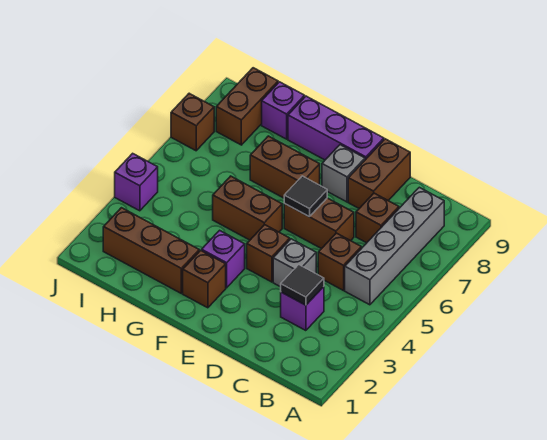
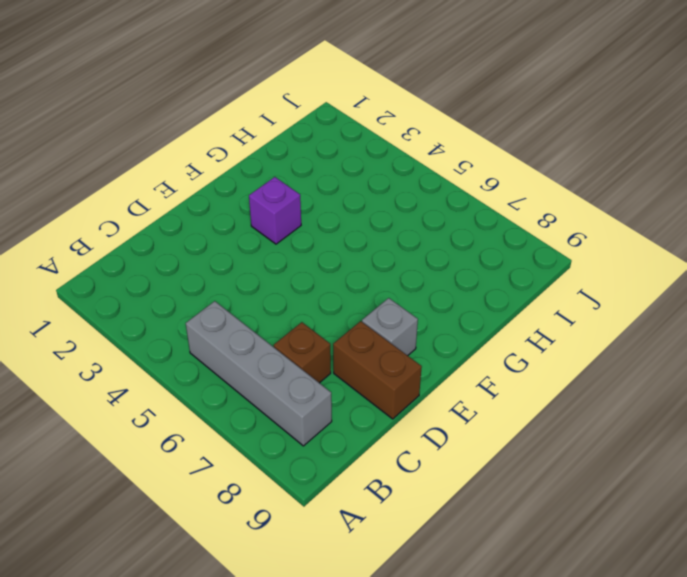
none -> purple 1x1 brick [281,287,324,331]
none -> brown 1x1 brick [318,233,361,291]
none -> grey 1x1 brick [273,239,316,287]

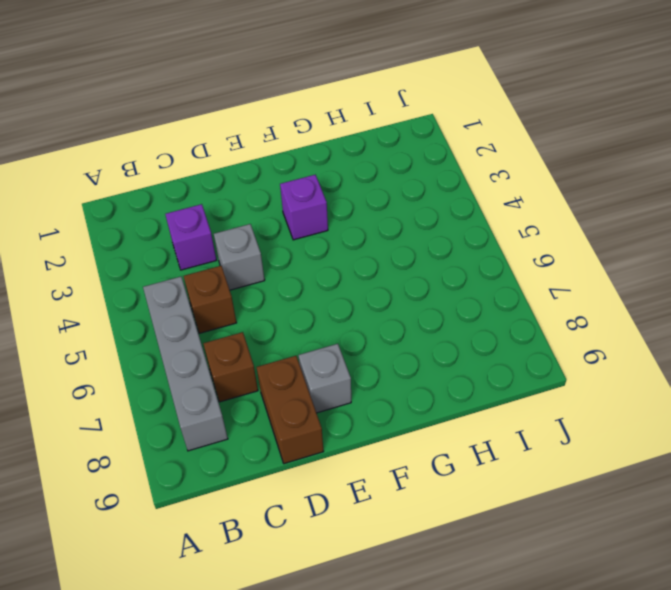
none -> brown 1x2 brick [284,198,354,249]
none -> brown 1x1 brick [247,225,290,282]
none -> purple 1x3 brick [288,96,384,160]

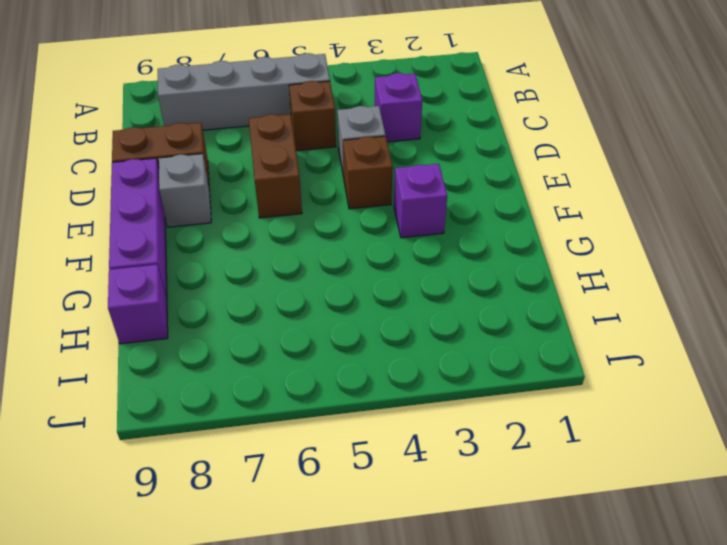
none -> brown 1x1 brick [356,193,399,243]
none -> brown 1x1 brick [183,250,226,308]
none -> brown 1x2 brick [213,176,282,240]

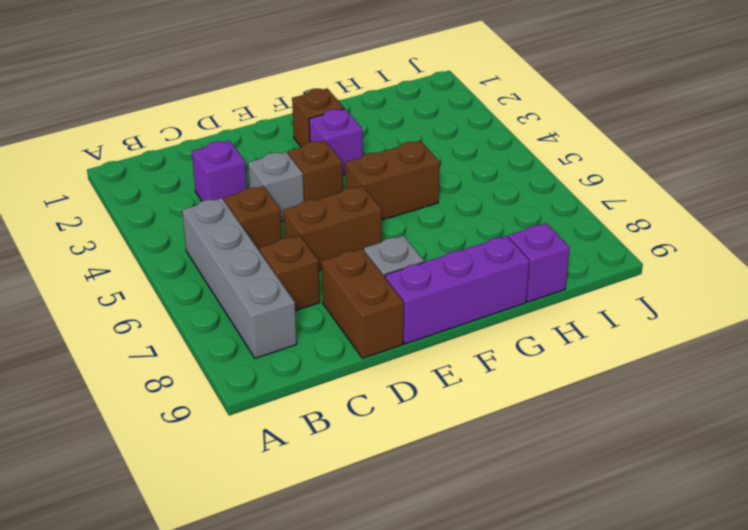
none -> brown 1x2 brick [250,136,320,198]
none -> brown 1x3 brick [103,208,199,293]
none -> brown 1x2 brick [216,68,278,145]

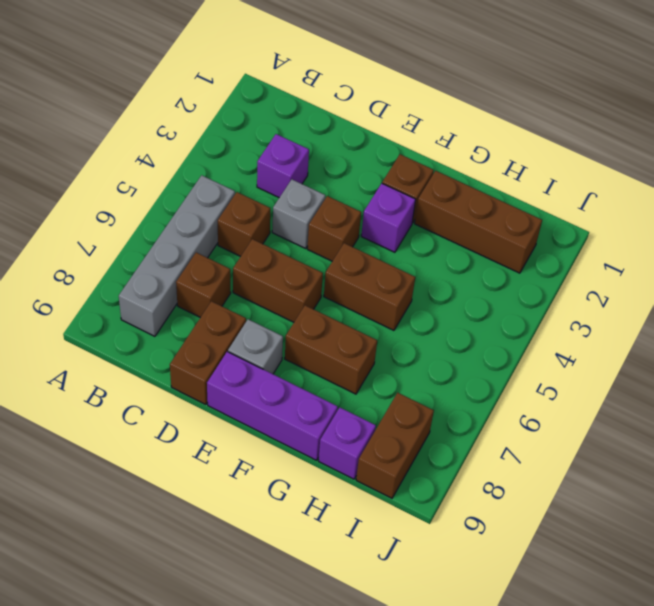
none -> purple 1x1 brick [115,153,158,211]
none -> brown 1x1 brick [171,93,214,151]
none -> black 1x1 tile [281,265,324,305]

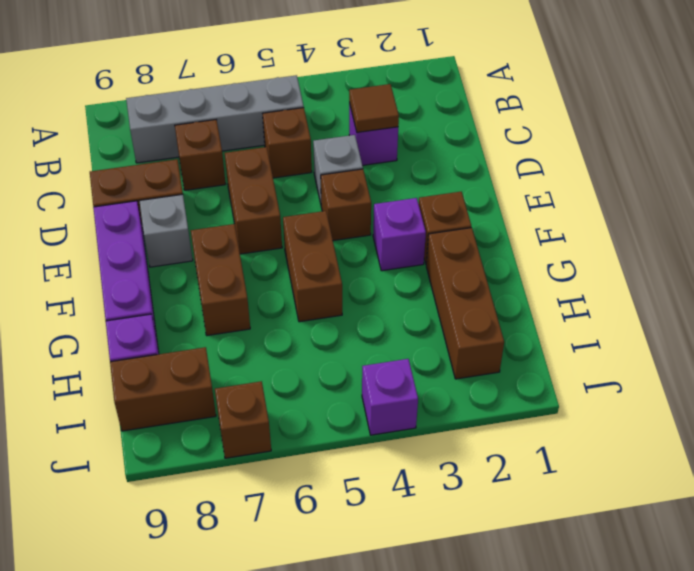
brown 1x1 tile [349,84,399,132] -> black 1x1 tile [281,265,324,305]
none -> black 1x1 tile [284,176,327,217]

